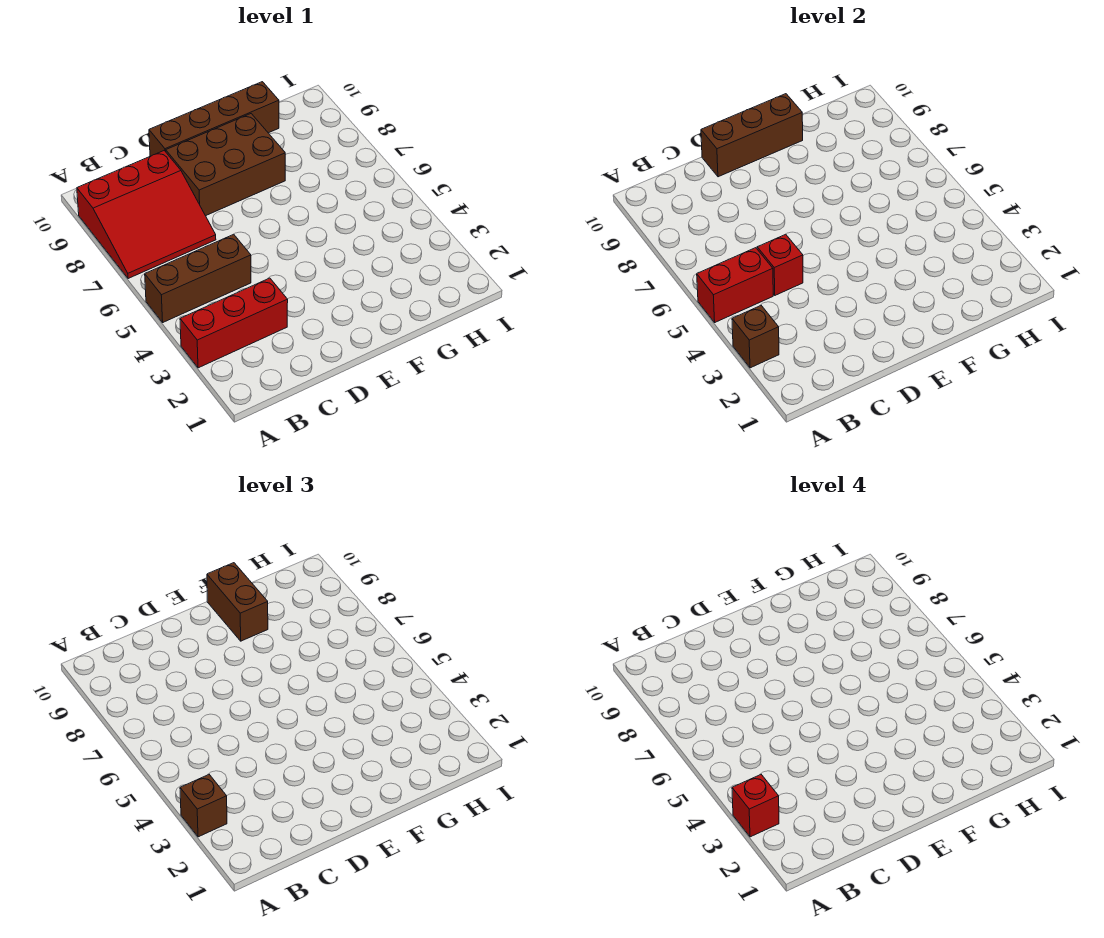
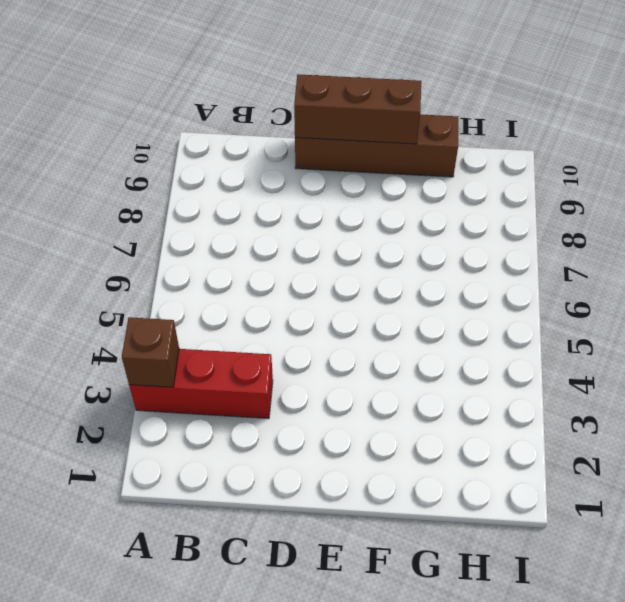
none -> brown 1x3 brick [145,234,251,322]
none -> red 3x3 slope [77,151,216,279]
none -> brown 2x3 brick [166,114,285,216]

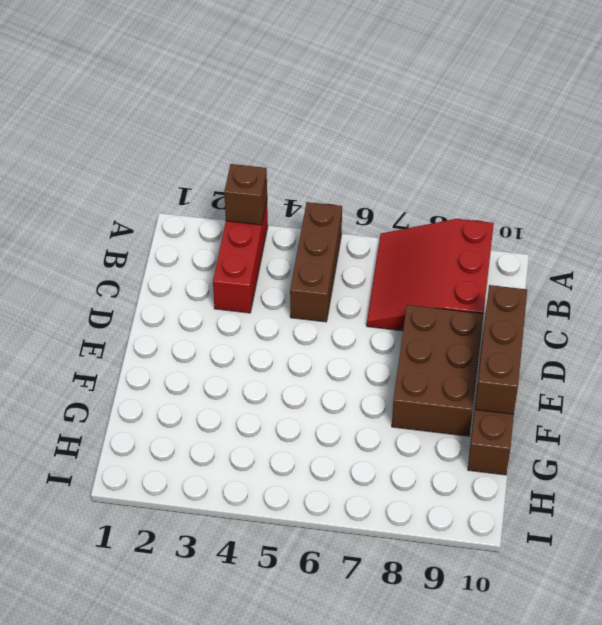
none -> red 1x2 brick [697,248,773,322]
none -> red 1x1 brick [757,234,803,295]
none -> brown 1x1 brick [180,775,227,837]

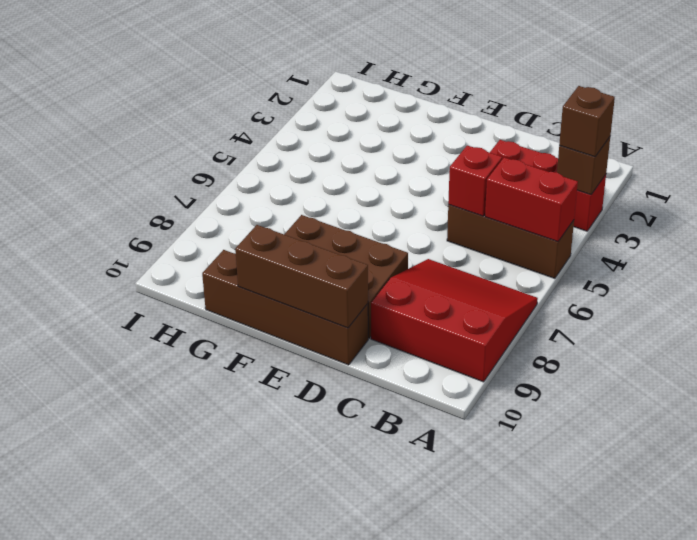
none -> brown 1x2 brick [207,563,268,641]
none -> red 1x1 brick [732,775,779,837]

